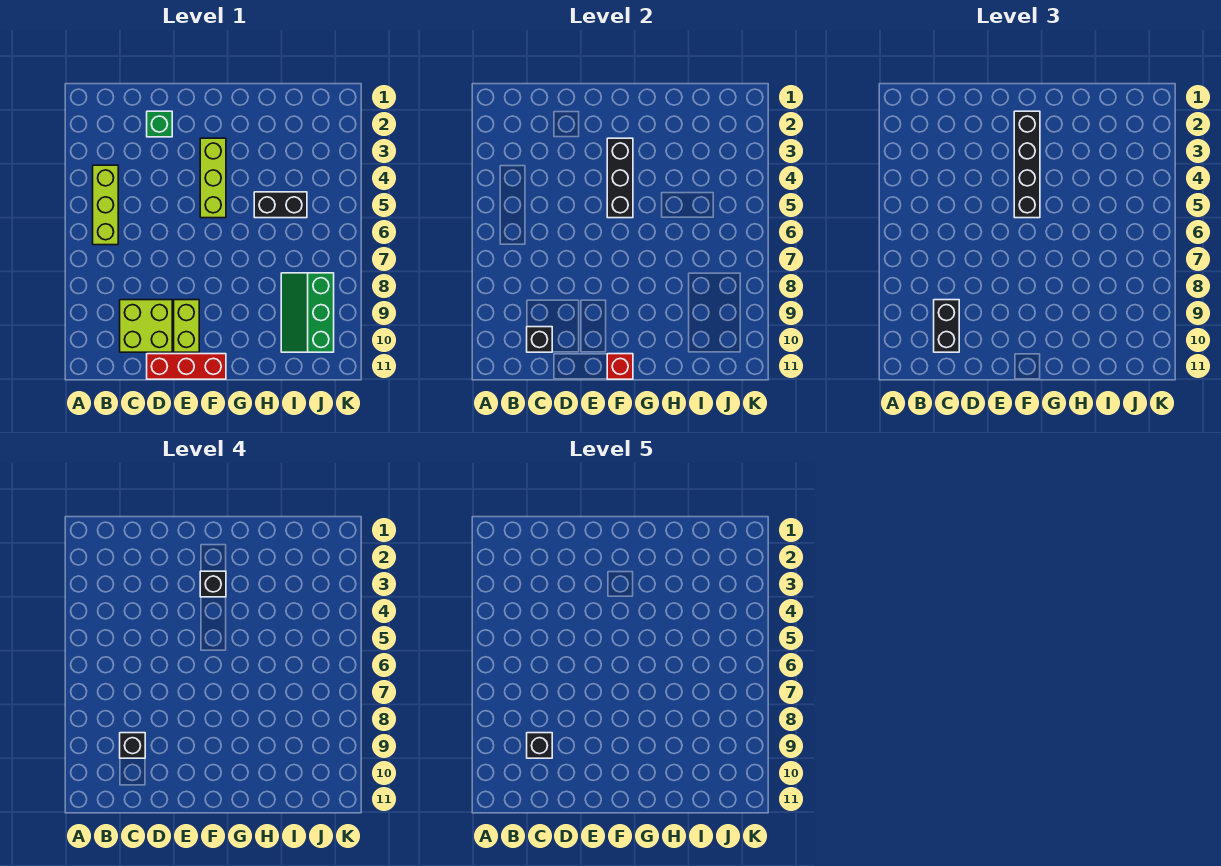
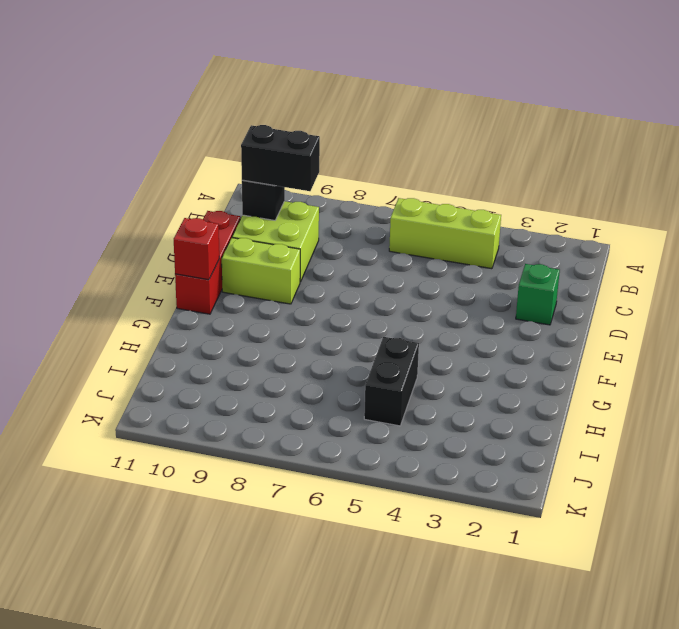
none -> lime 1x3 brick [200,138,226,218]
none -> green 2x3 slope [281,273,334,352]
none -> black 1x3 brick [607,138,633,218]

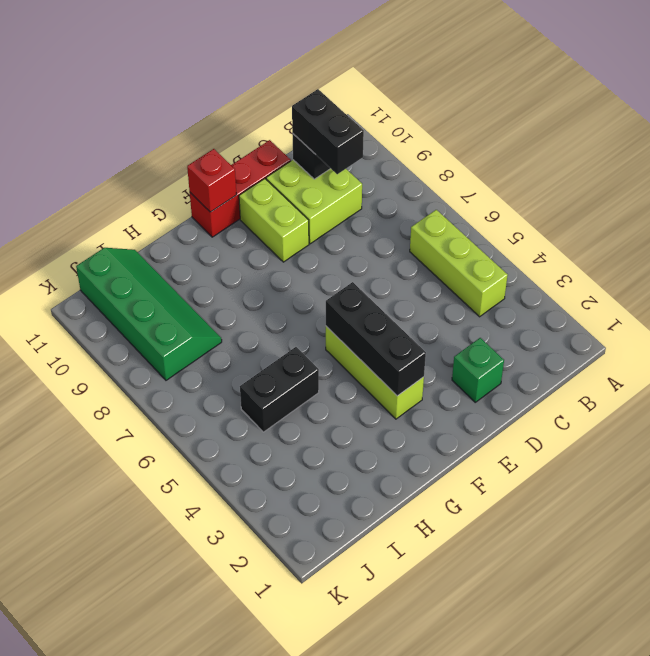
green 2x4 slope [76,248,222,380] -> green 2x3 slope [281,273,334,352]
none -> black 1x4 brick [1014,111,1040,218]
none -> black 1x1 brick [120,733,145,758]
none -> black 1x1 brick [200,571,226,597]

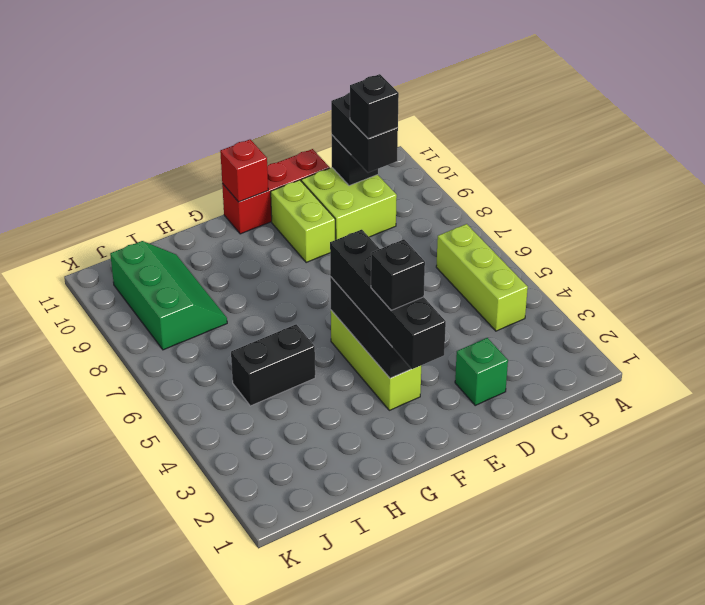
none -> black 1x1 brick [527,733,552,758]

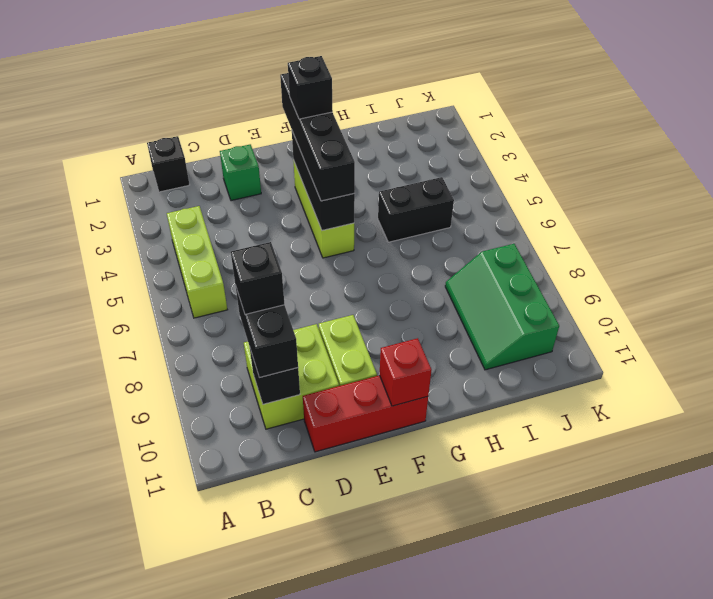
black 1x1 brick [147,136,190,192] -> black 1x1 brick moved to [527,733,552,758]

